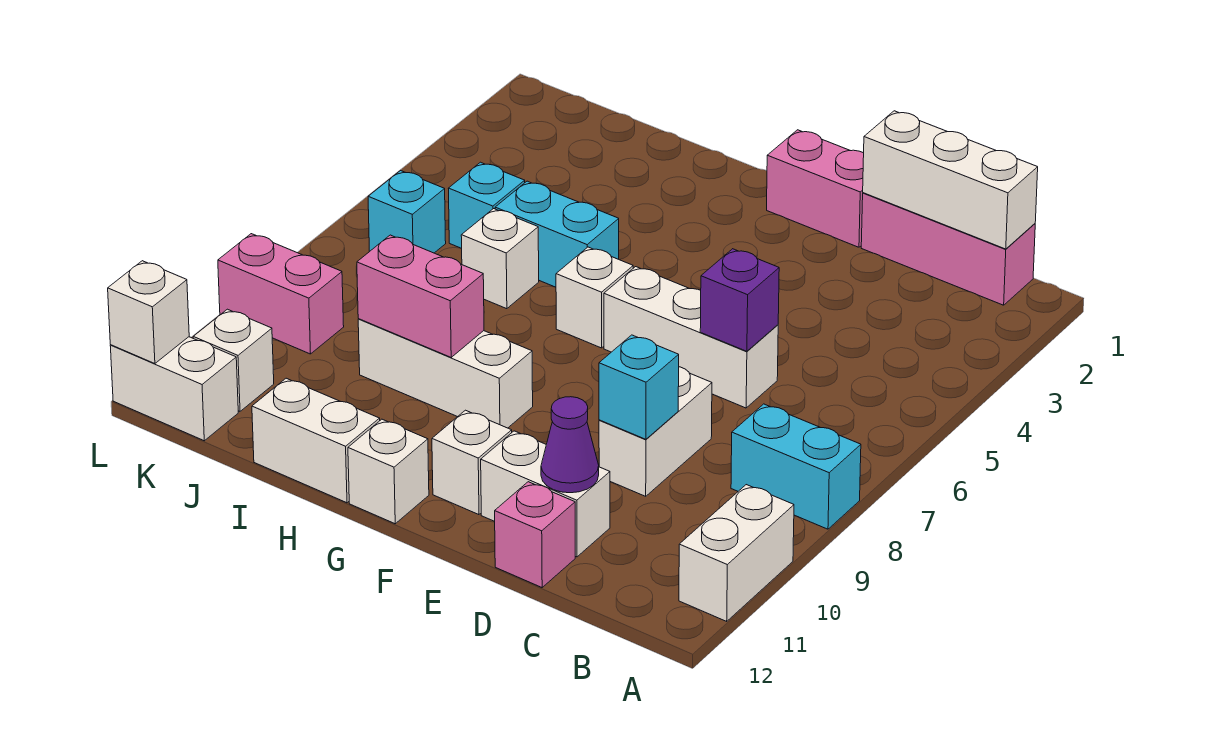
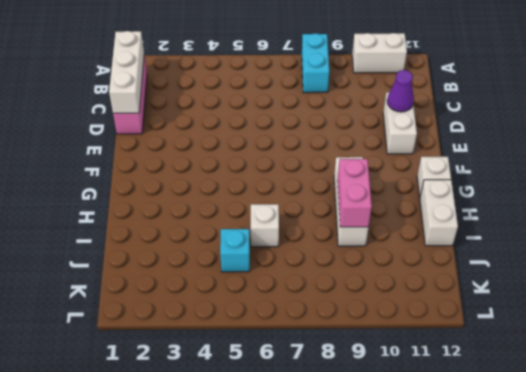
none -> white 1x3 brick [604,267,778,408]
none -> white 1x2 brick [599,367,712,496]
none -> pink 1x1 brick [495,482,575,587]

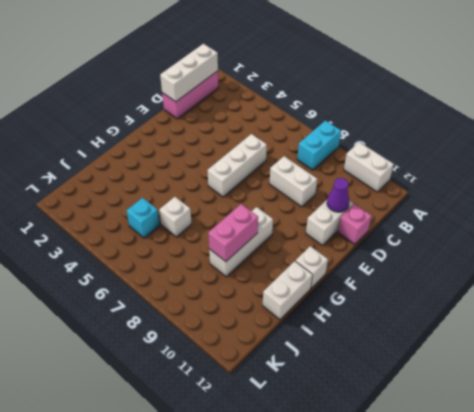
none -> pink 1x2 brick [767,130,864,247]
none -> white 1x1 brick [432,410,512,515]
none -> white 1x1 brick [556,247,633,348]

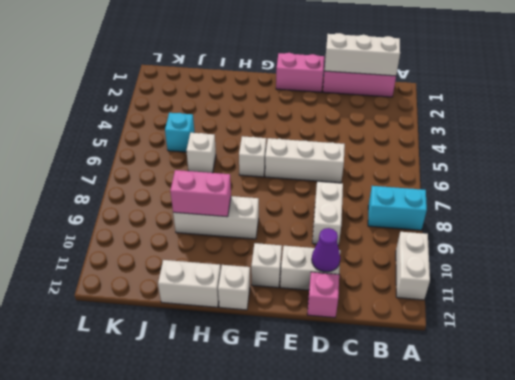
none -> cyan 1x2 brick [495,181,619,287]
none -> cyan 1x1 brick [368,171,446,253]
none -> pink 1x2 brick [218,234,344,354]

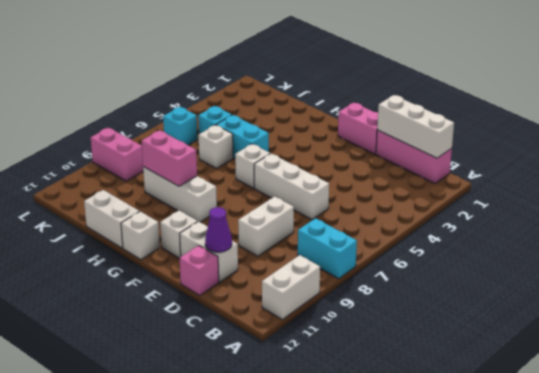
none -> white 1x1 brick [193,309,274,411]
none -> white 1x2 brick [110,337,238,441]
none -> purple 1x1 brick [700,249,779,351]

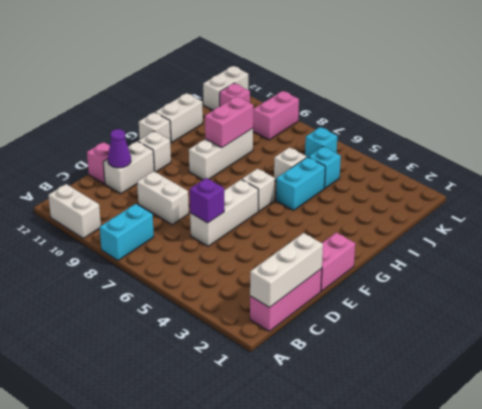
pink 1x1 brick [220,83,250,106] -> white 1x1 brick [193,309,274,411]
none -> cyan 1x1 brick [599,335,679,439]
none -> white 1x1 brick [108,261,189,364]

